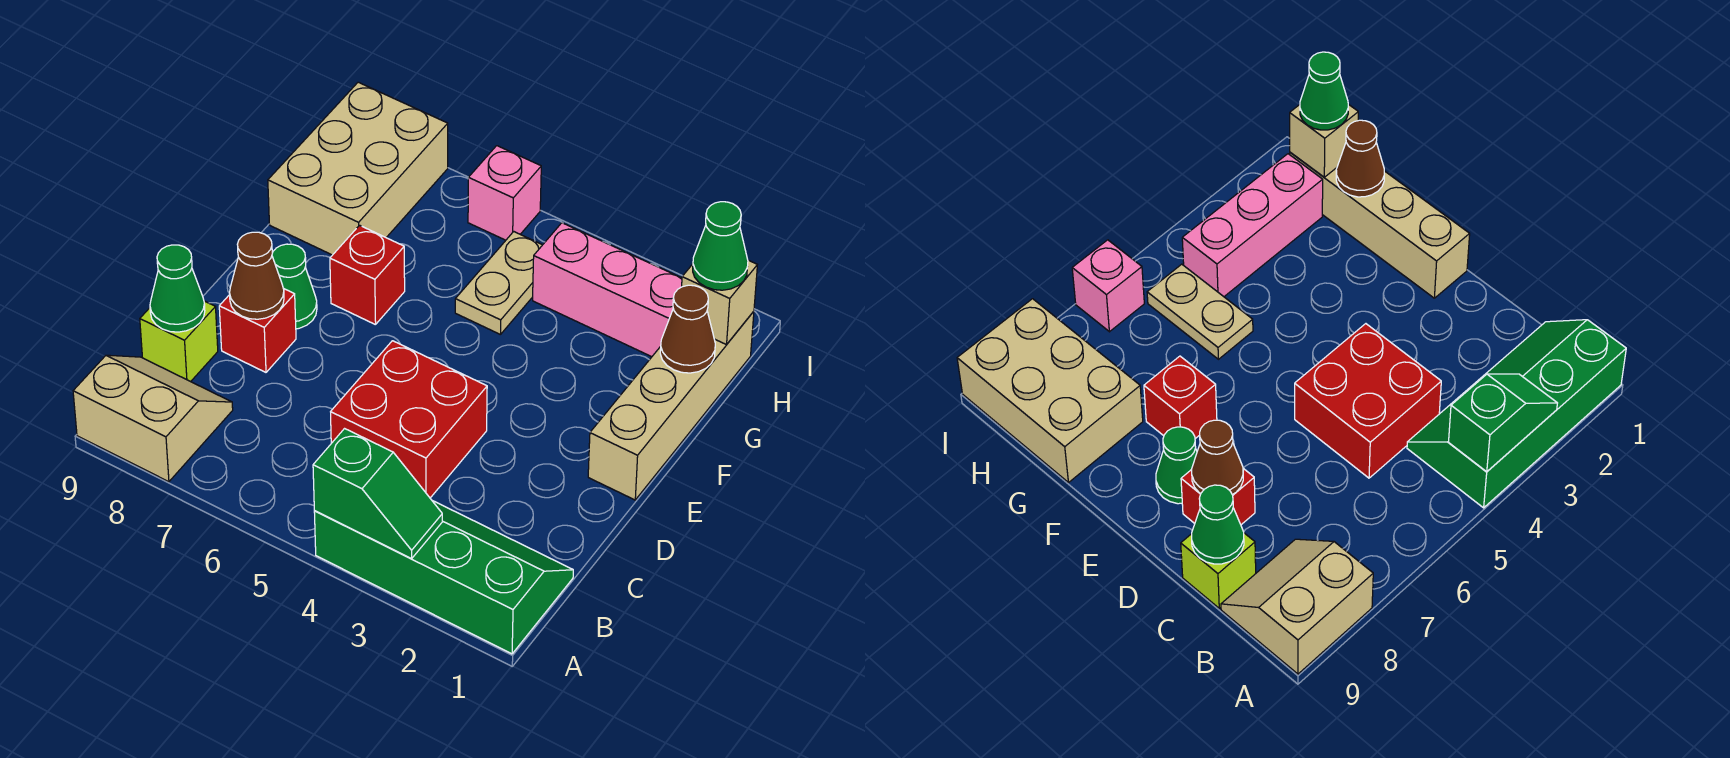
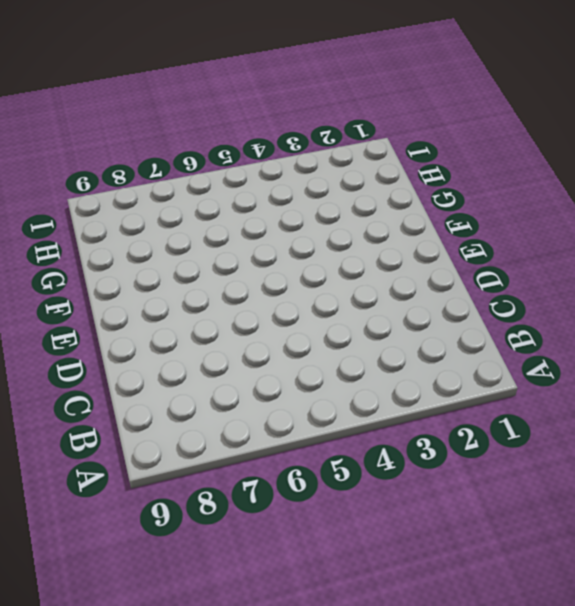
none -> green 2x4 slope [314,501,573,654]
none -> tan 2x2 slope [73,355,233,482]
none -> red 2x2 brick [331,341,487,498]

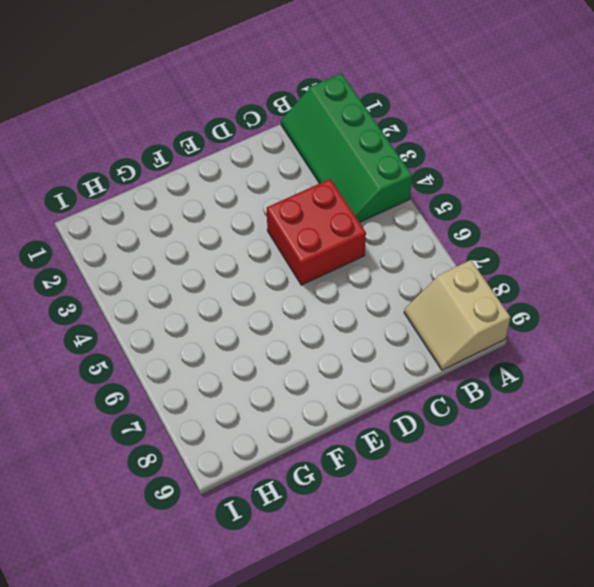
none -> lime 1x1 brick [140,301,218,382]
none -> red 1x1 brick [219,288,296,372]
none -> tan 1x4 brick [588,311,754,500]

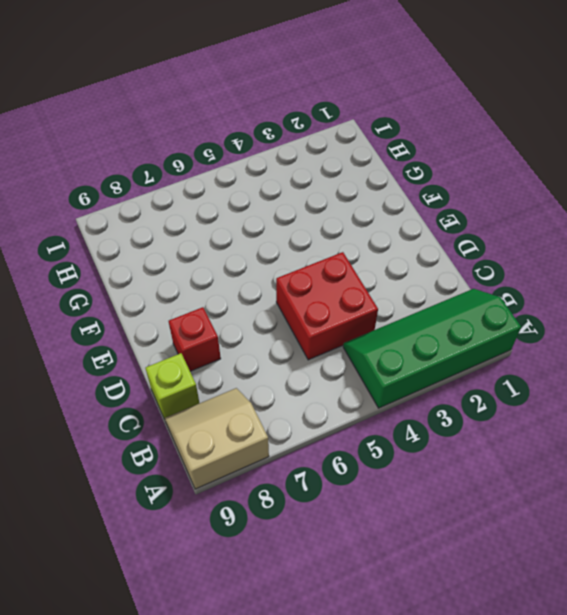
none -> tan 1x4 brick [588,311,754,500]
none -> green 1x1 cone [272,244,317,329]
none -> red 1x1 brick [330,225,405,325]

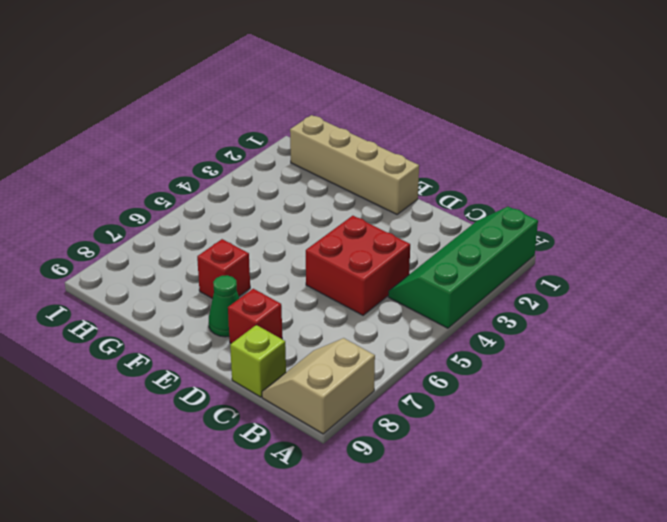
none -> tan 1x2 plate [455,232,542,335]
none -> tan 2x3 brick [268,82,448,255]
none -> pink 1x3 brick [533,223,682,357]

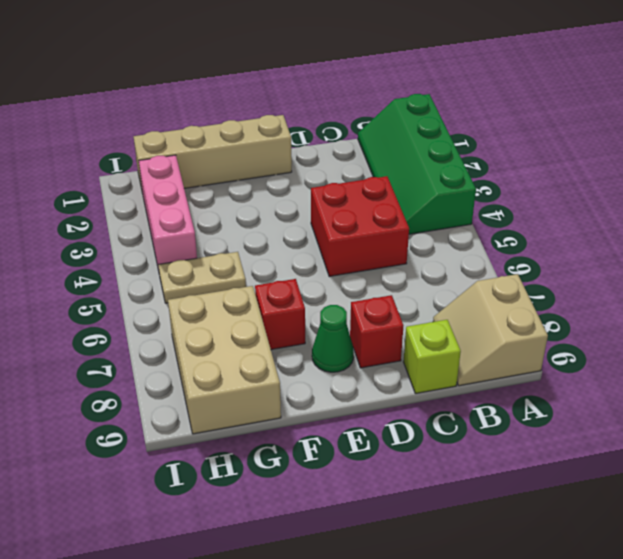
tan 2x3 brick [168,286,281,434] -> tan 2x3 brick turned to [268,82,448,255]
none -> pink 1x1 brick [468,146,541,240]
none -> green 1x2 slope [313,429,442,559]
none -> green 1x1 cone [150,245,205,332]

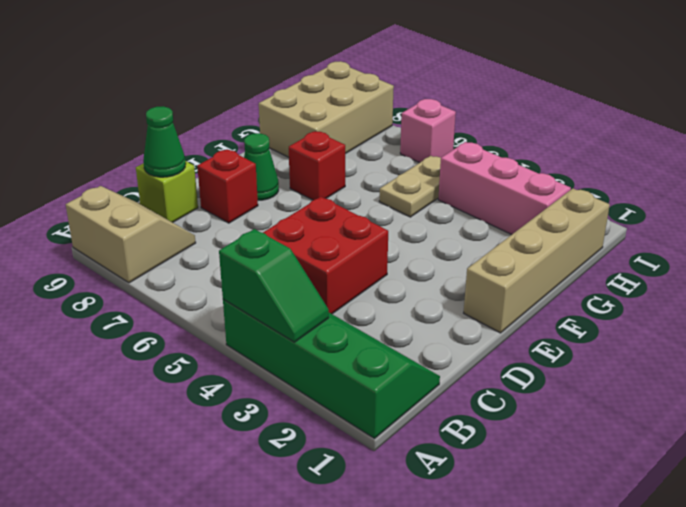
none -> brown 1x1 cone [230,232,284,319]
none -> brown 1x1 cone [660,285,715,373]
none -> tan 1x1 brick [682,260,757,345]

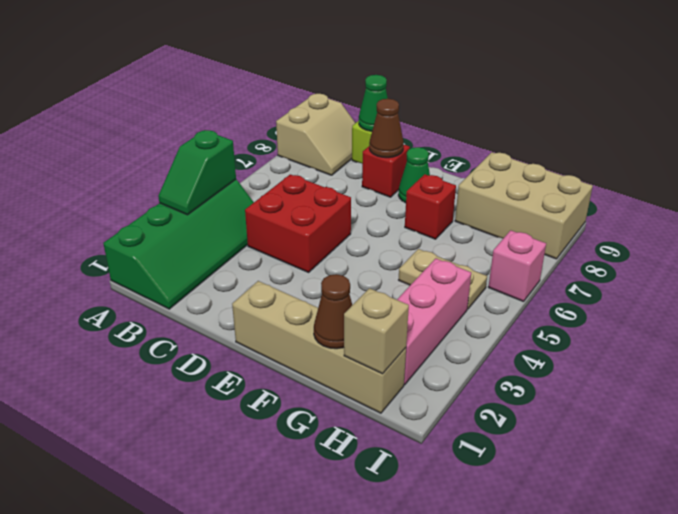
none -> green 1x1 cone [693,202,748,290]

